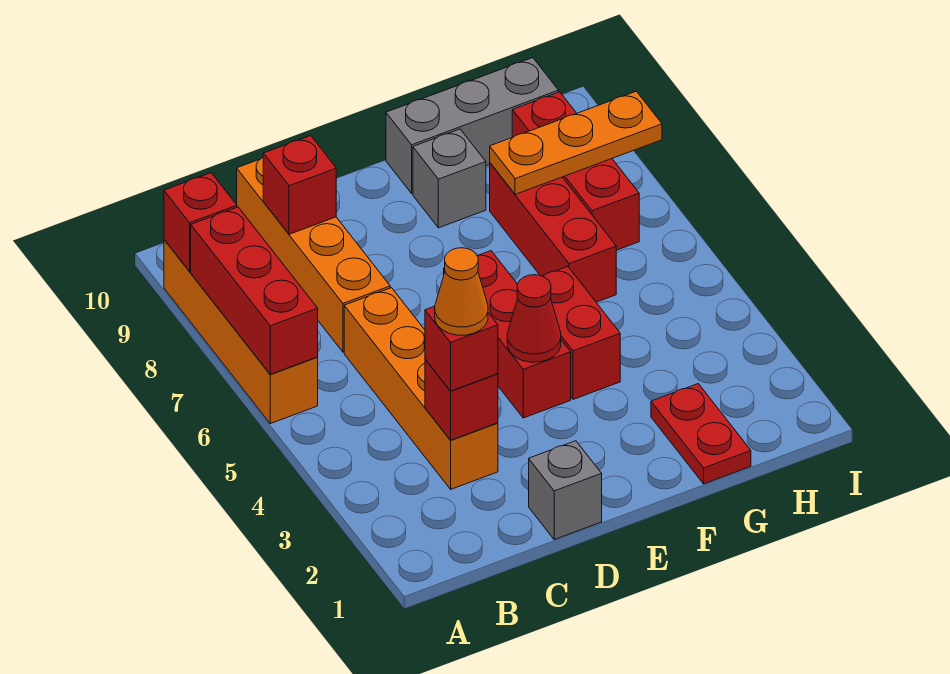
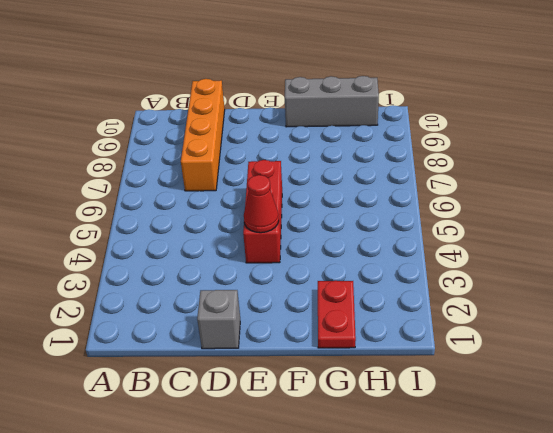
none -> orange 1x4 brick [164,240,318,424]
none -> orange 1x4 brick [344,288,498,489]
none -> red 1x2 brick [543,266,620,399]

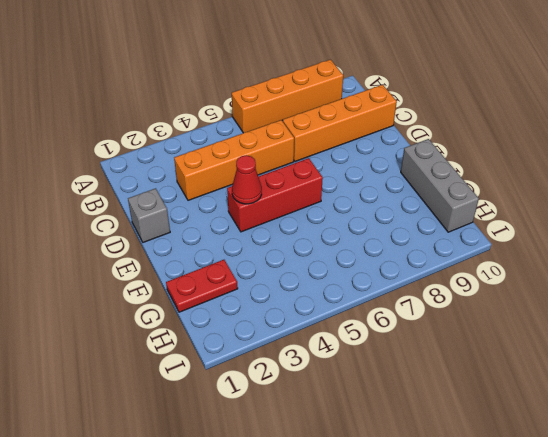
none -> red 1x2 brick [543,266,620,399]
none -> grey 1x1 brick [413,129,486,228]
none -> red 1x3 brick [490,163,616,302]

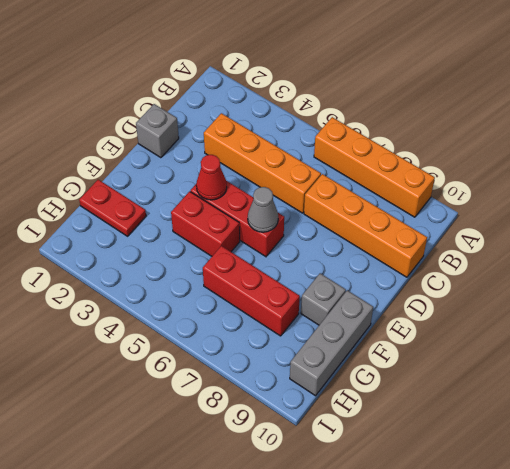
grey 1x1 cone [248,187,278,232] -> none
none -> red 1x3 brick [512,92,639,250]
none -> red 1x3 brick [191,207,318,374]
none -> red 1x1 brick [164,173,237,271]

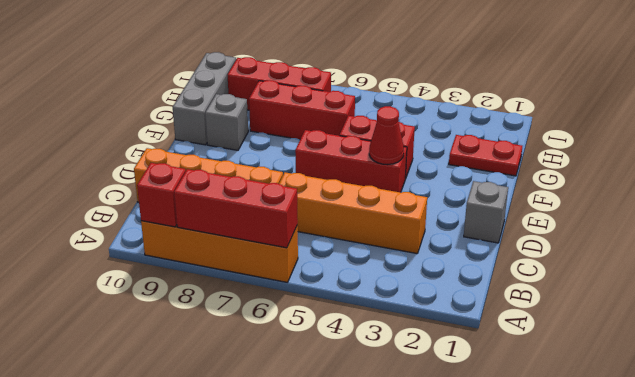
none -> red 1x1 brick [425,359,498,440]
none -> red 1x1 brick [263,136,336,234]
none -> orange 1x3 plate [490,91,662,194]

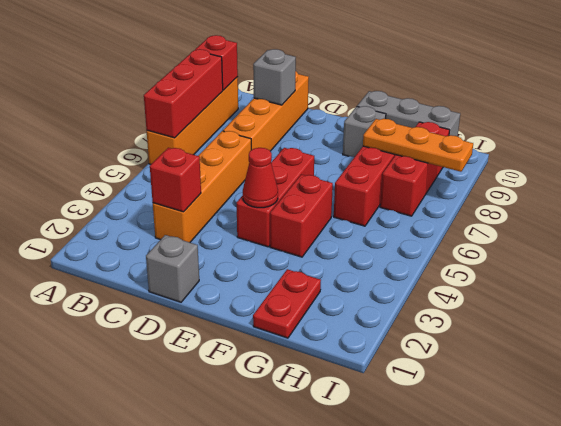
grey 1x1 brick [253,49,296,105] -> red 1x1 brick [263,136,336,234]
none -> red 1x1 brick [425,306,498,391]
none -> orange 1x1 cone [435,248,488,335]

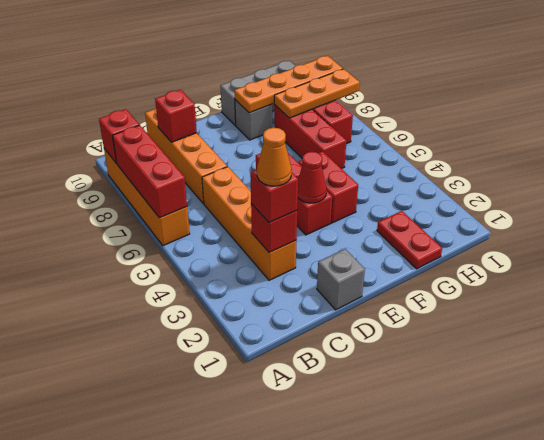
orange 1x4 plate [234,56,343,113] -> none

